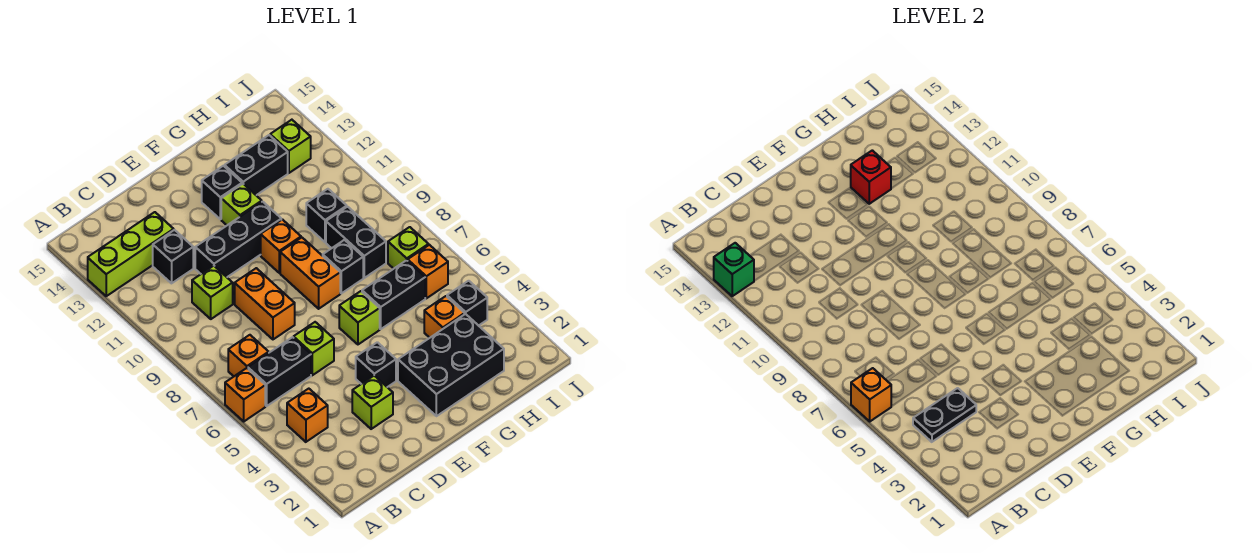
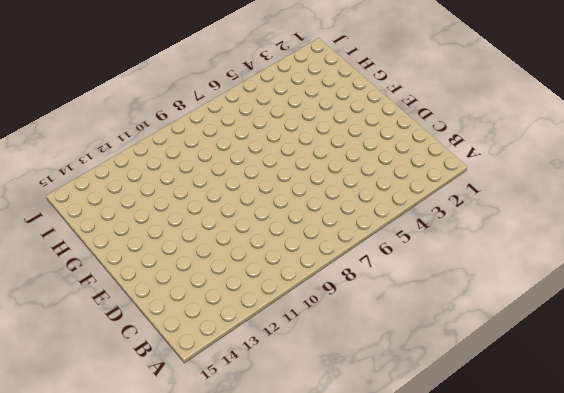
none -> orange 1x1 brick [225,368,265,421]
none -> lime 1x3 brick [88,212,174,296]
none -> orange 1x1 brick [287,389,328,442]
none -> black 1x2 brick [248,337,311,406]

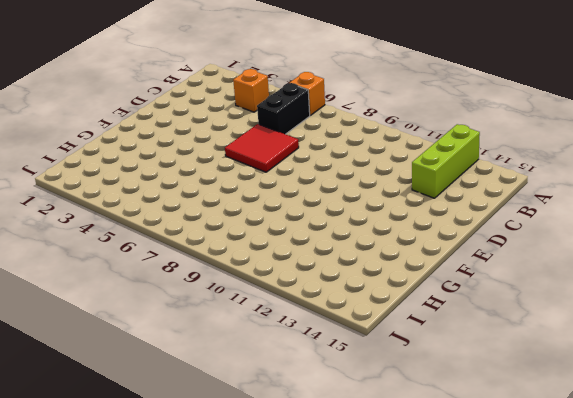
red 2x2 tile [225,124,299,172] -> lime 1x1 brick [294,322,334,375]
none -> orange 1x1 brick [228,335,269,376]
none -> lime 1x1 brick [192,266,233,319]
none -> black 1x1 brick [153,230,193,283]
none -> lime 1x1 brick [352,376,393,429]

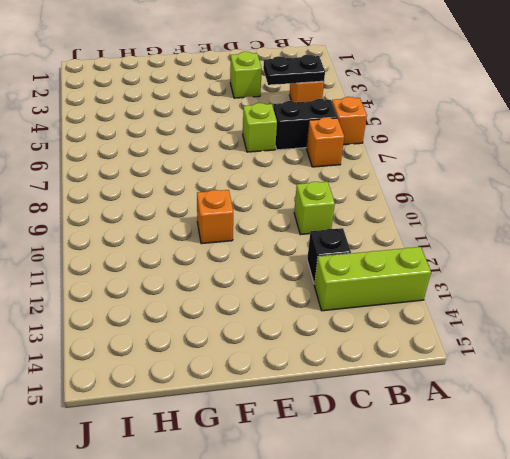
none -> orange 1x2 brick [235,268,295,339]
none -> black 1x3 brick [195,202,281,277]
none -> black 1x1 brick [356,342,396,387]
none -> black 2x3 brick [398,314,504,416]

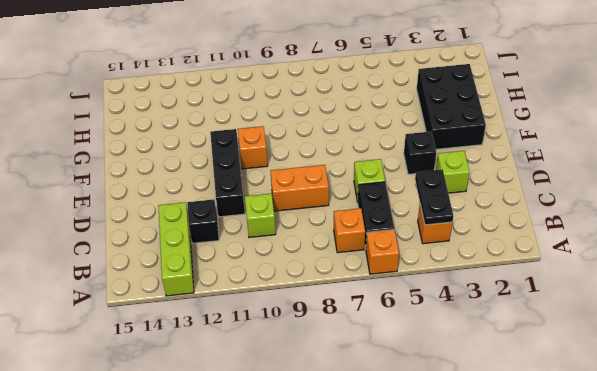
none -> lime 1x1 brick [339,291,380,344]
none -> orange 1x2 brick [280,238,340,309]
none -> lime 1x1 brick [221,184,262,225]
none -> black 1x1 brick [202,166,242,219]

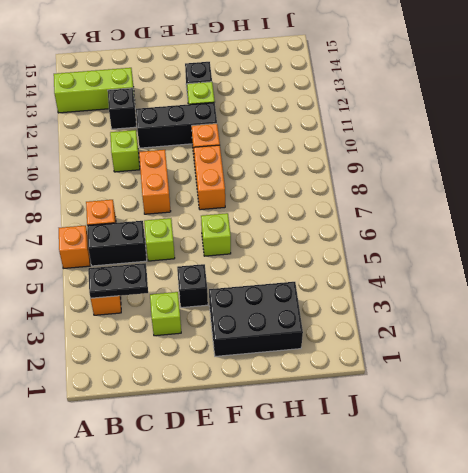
none -> black 1x2 brick [362,260,425,329]
none -> black 1x1 brick [323,240,363,293]
none -> black 1x2 brick [225,135,288,195]
none -> orange 1x1 brick [424,296,465,338]

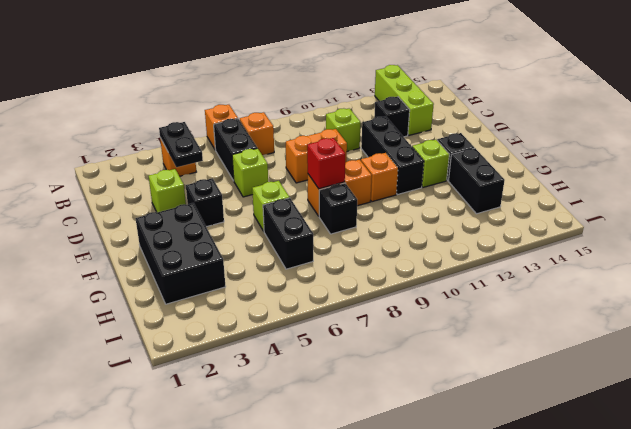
red 1x1 brick [307,138,345,189] -> red 1x1 brick moved to [851,150,891,204]
none -> orange 1x1 brick [424,296,465,338]
none -> black 1x2 brick [326,207,386,278]
none -> black 1x1 brick [306,189,347,242]
none -> black 1x1 brick [447,281,487,326]

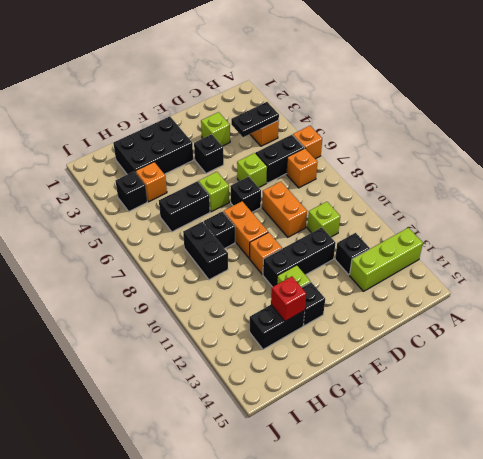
black 1x1 brick [230,177,261,212] -> black 1x1 brick moved to [306,189,347,242]
none -> orange 1x1 brick [408,245,448,298]
none -> lime 1x1 brick [388,227,429,269]
none -> lime 1x1 brick [270,120,311,173]
none -> orange 1x1 brick [851,368,891,421]

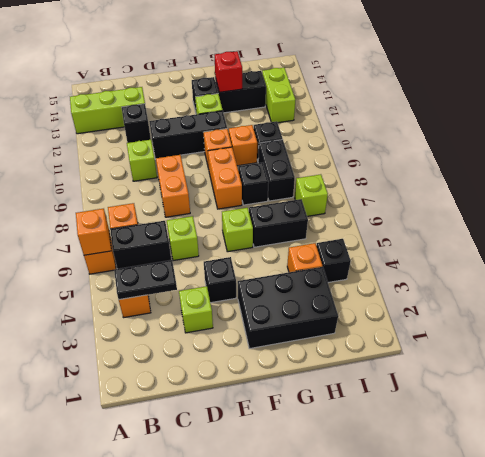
orange 1x1 brick [229,125,257,166] -> orange 1x1 brick moved to [408,245,448,298]
lime 1x2 brick [262,68,295,123] -> lime 1x1 brick [270,120,311,173]
none -> green 1x1 brick [714,243,754,296]

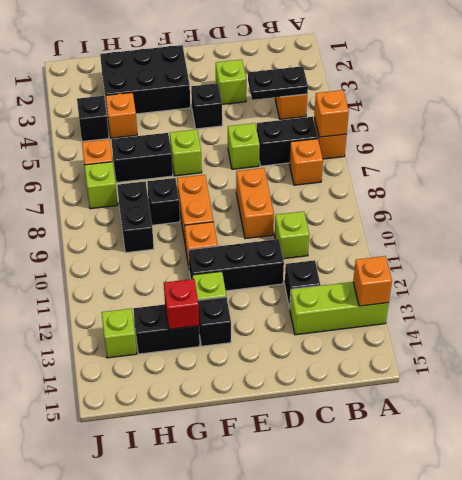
orange 1x1 brick [353,256,392,306] -> green 1x1 brick [714,243,754,296]
none -> black 1x1 brick [306,189,347,242]

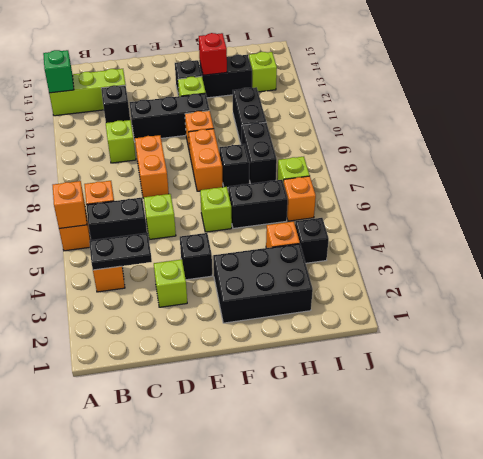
black 1x2 brick [233,87,266,144] -> black 1x1 brick [306,189,347,242]

